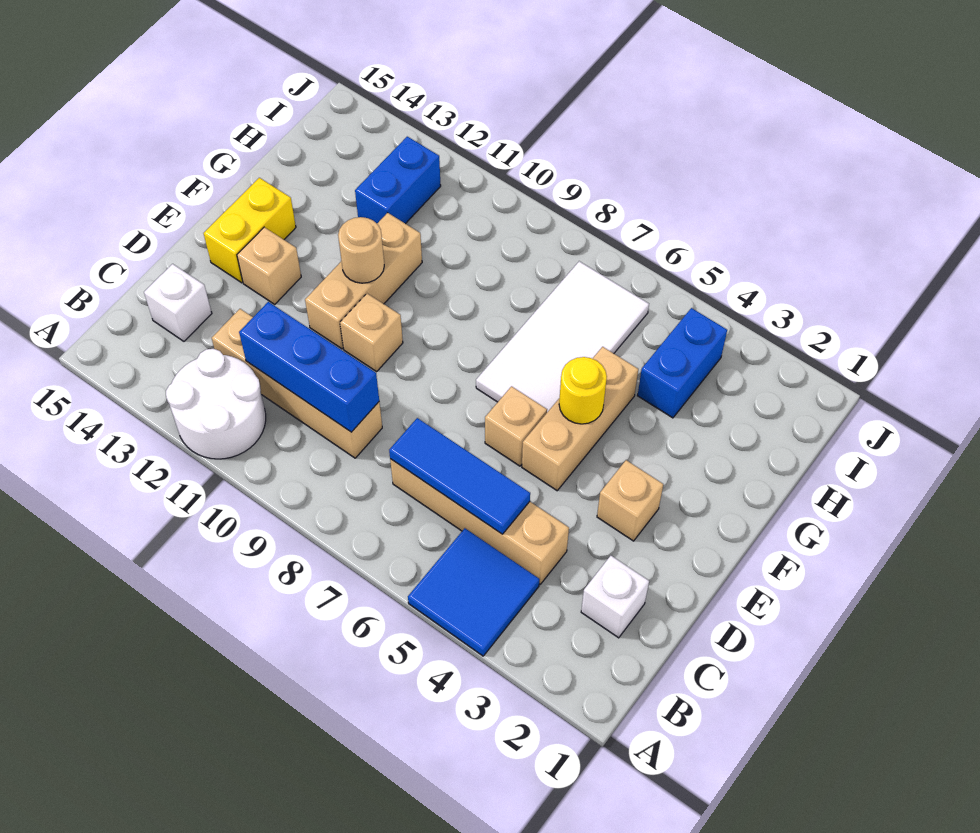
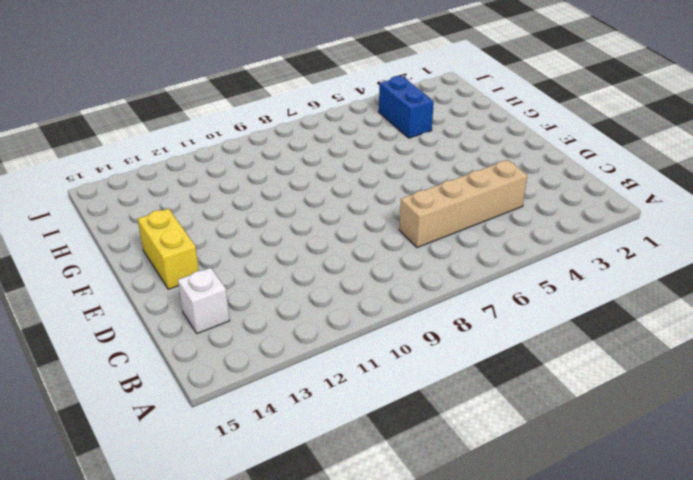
none -> blue 2x2 tile [408,528,540,656]
none -> white 2x2 round brick [166,349,266,459]
none -> white 1x1 brick [581,556,649,638]

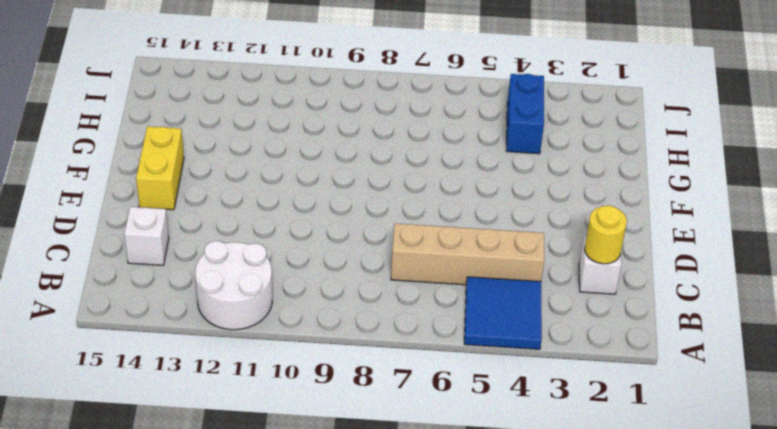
yellow 1x1 round brick [585,206,627,264] -> yellow 1x1 round brick moved to [559,357,607,424]
none -> tan 1x4 brick [212,309,382,458]
none -> tan 1x1 brick [597,460,663,541]
none -> tan 1x3 brick [522,347,638,491]

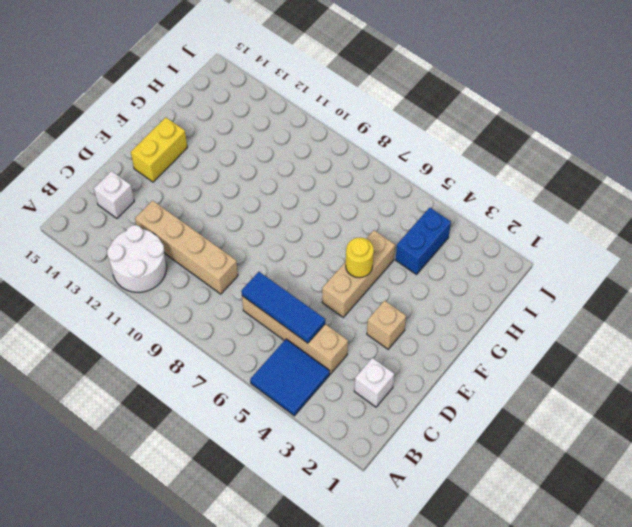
none -> tan 1x1 brick [485,386,547,466]
none -> tan 1x1 brick [340,294,403,372]
none -> tan 1x3 brick [305,213,422,349]

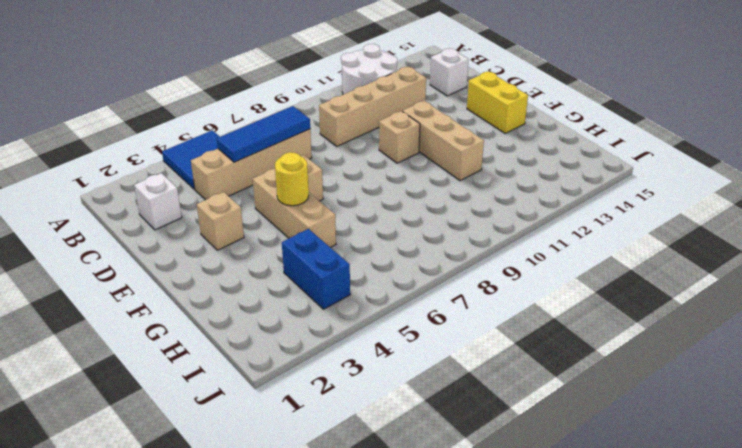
none -> tan 1x1 brick [237,227,301,304]
none -> white 2x4 tile [476,261,649,412]
none -> blue 1x2 brick [355,137,441,224]

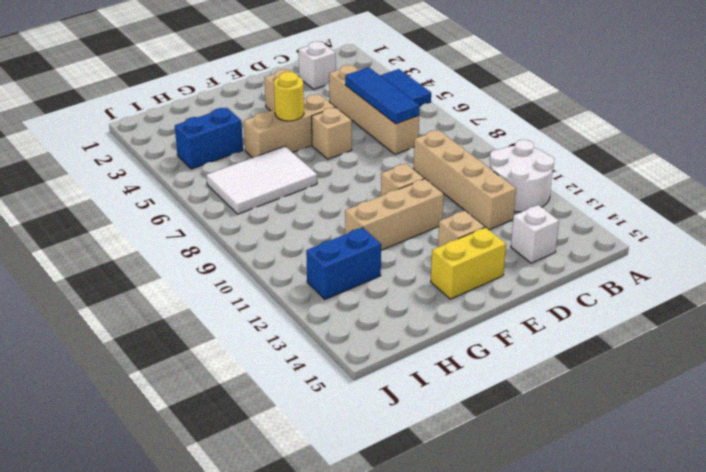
white 2x3 tile [206,146,317,214] -> white 2x4 tile [476,261,649,412]
none -> blue 1x3 brick [239,302,379,432]
none -> tan 1x1 round brick [338,217,384,283]

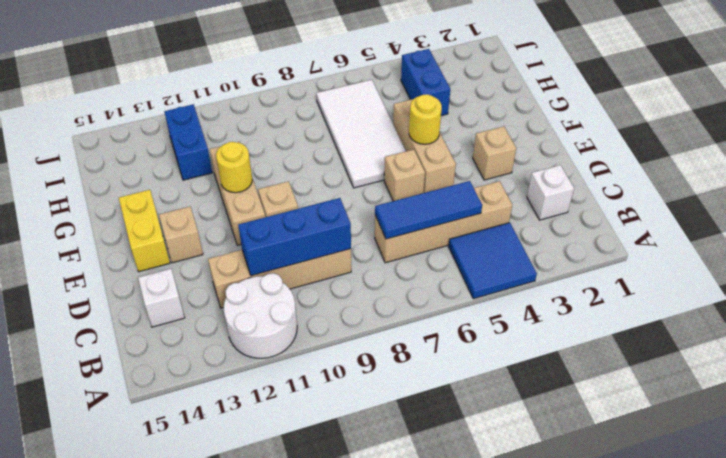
yellow 1x1 round brick [216,142,252,193] -> tan 1x1 round brick [338,217,384,283]

